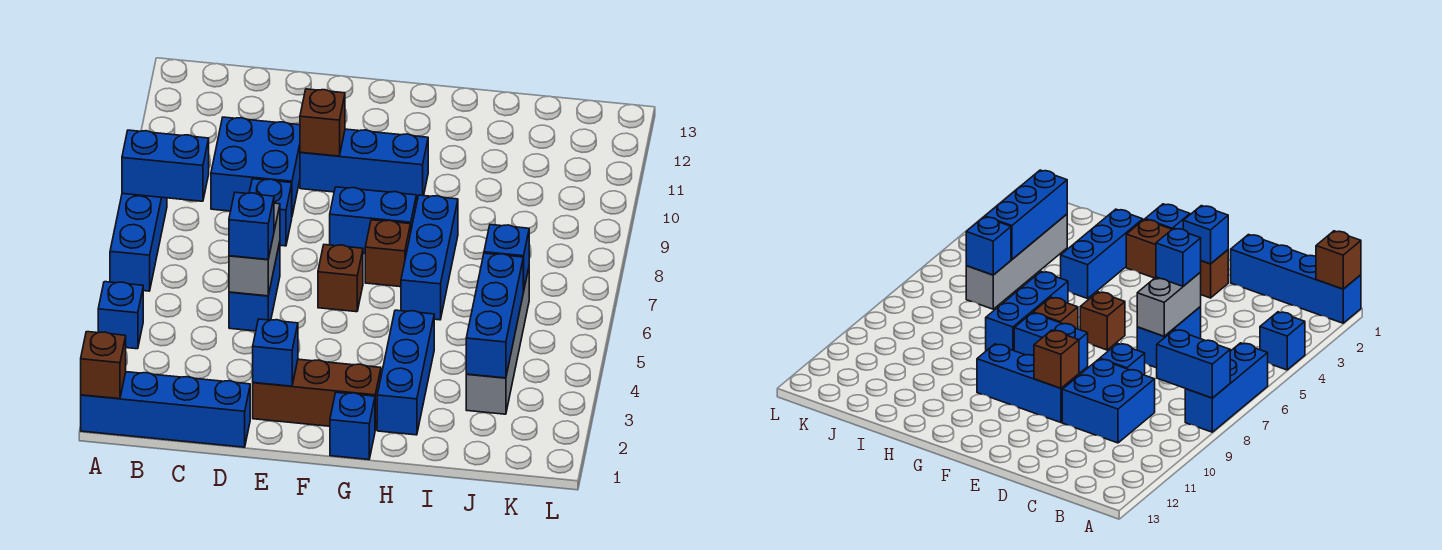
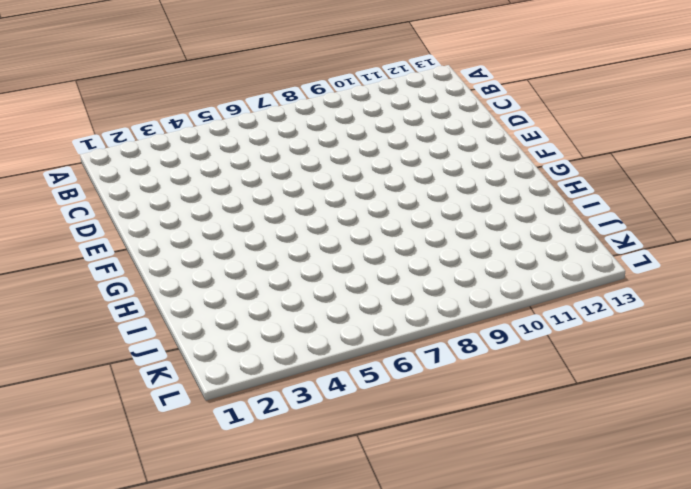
none -> blue 1x4 brick [81,372,250,447]
none -> blue 1x1 brick [98,282,143,349]
none -> blue 1x3 brick [110,194,167,291]

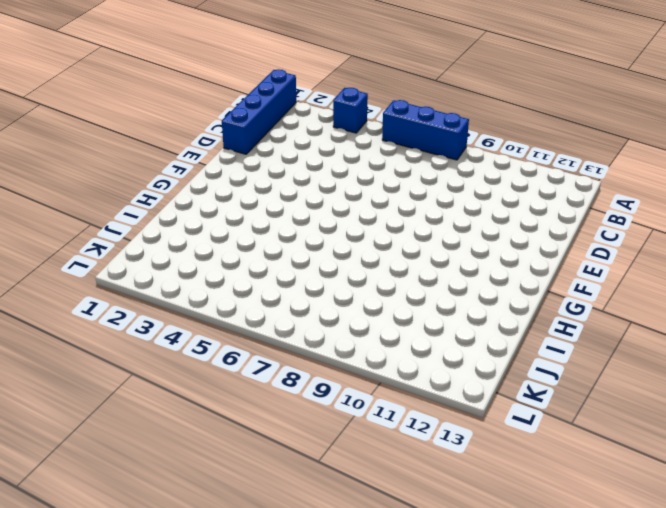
none -> blue 2x2 brick [211,117,300,215]
none -> blue 1x2 brick [229,242,280,331]
none -> blue 1x1 brick [249,179,292,246]

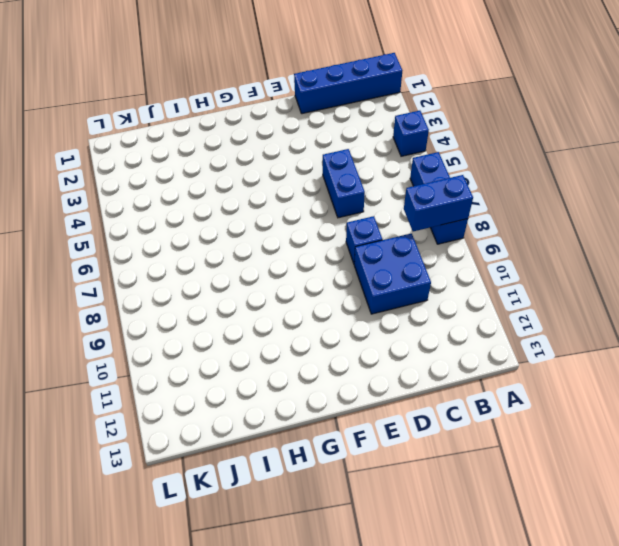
none -> brown 1x3 brick [253,359,381,430]
none -> blue 1x3 brick [300,129,428,200]
none -> brown 1x1 brick [318,245,363,312]

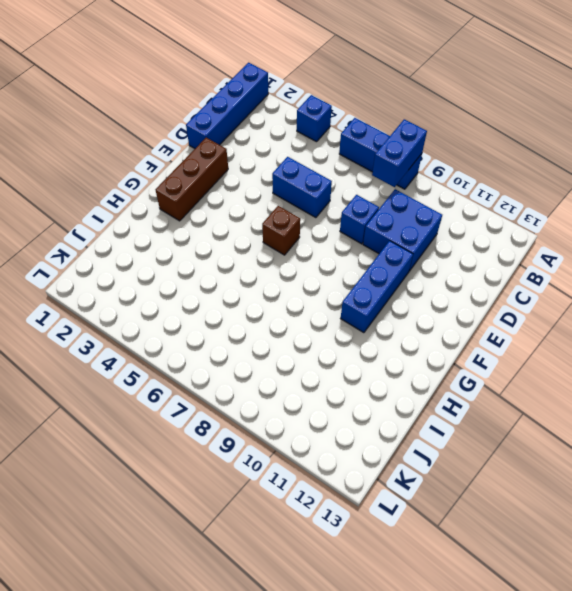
none -> blue 1x2 brick [330,187,416,254]
none -> blue 1x1 brick [330,392,375,460]
none -> brown 1x1 brick [365,220,411,287]

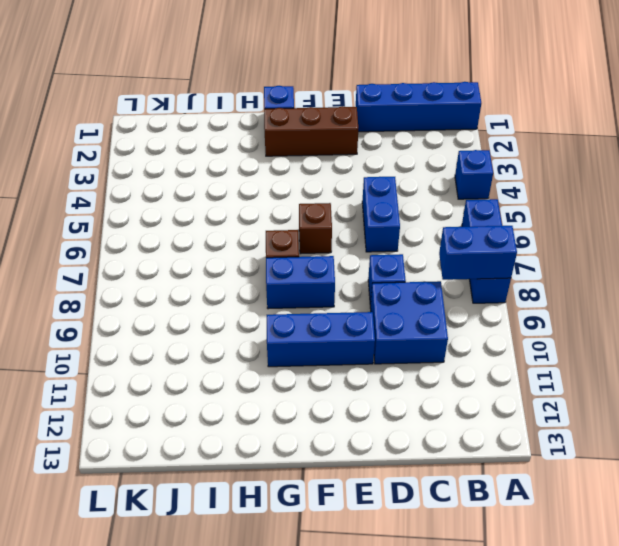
none -> blue 1x3 brick [377,310,434,435]
none -> blue 1x3 brick [401,195,458,320]
none -> grey 1x4 brick [466,268,529,414]

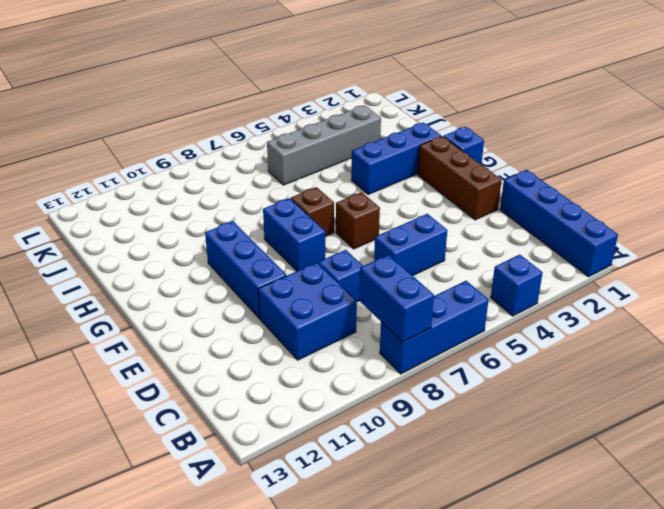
none -> blue 1x3 brick [401,195,458,320]
none -> brown 1x1 brick [81,332,126,399]
none -> grey 1x2 brick [229,203,280,296]

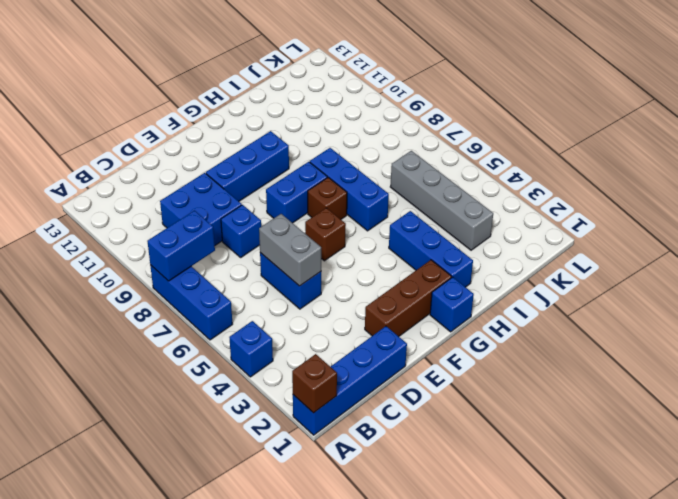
none -> blue 1x1 brick [253,319,298,386]
none -> brown 1x1 brick [300,89,345,156]
none -> blue 1x3 brick [466,253,524,378]

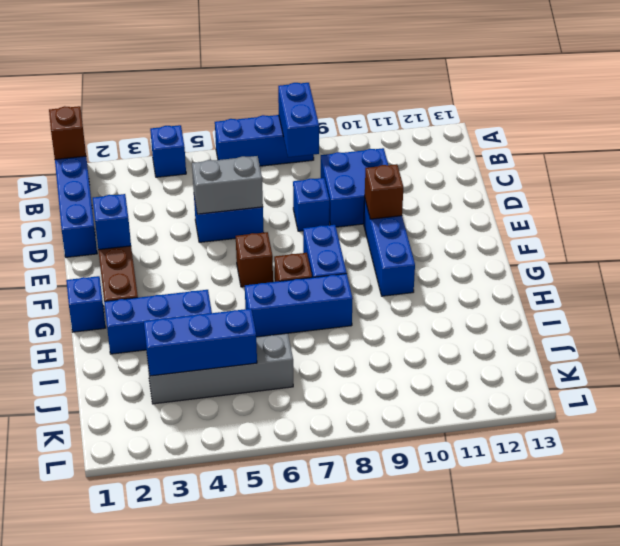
none -> blue 1x1 brick [484,225,529,291]
none -> blue 1x1 brick [229,192,274,260]

